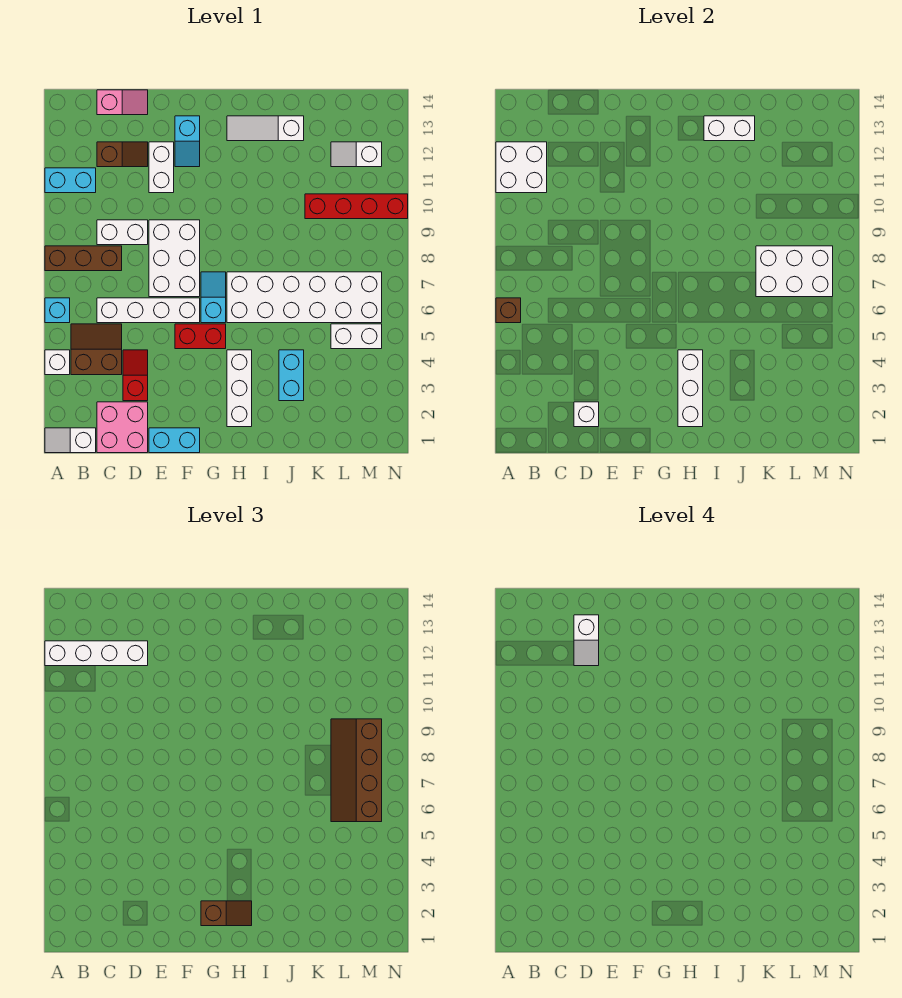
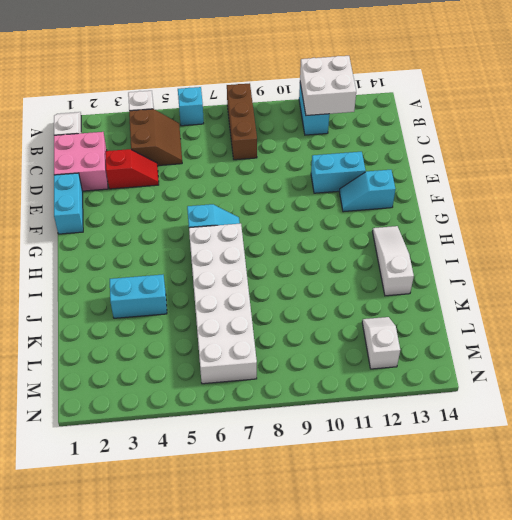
cyan 1x2 brick [311,152,366,193] -> white 1x2 brick [149,142,174,193]
none -> white 1x4 brick [97,298,200,323]
none -> white 1x2 brick [97,220,148,245]
none -> brown 1x2 slope [97,142,148,167]
none -> pink 1x2 slope [97,90,148,115]

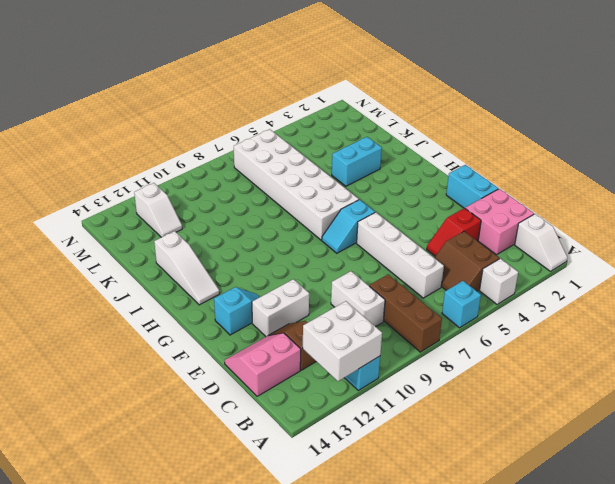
pink 2x2 slope [225,333,301,396] -> pink 1x2 slope [97,90,148,115]
none -> white 2x3 brick [149,220,200,297]
none -> red 1x2 brick [175,324,226,349]
none -> white 1x3 brick [227,350,252,427]
none -> red 1x4 brick [305,194,408,219]

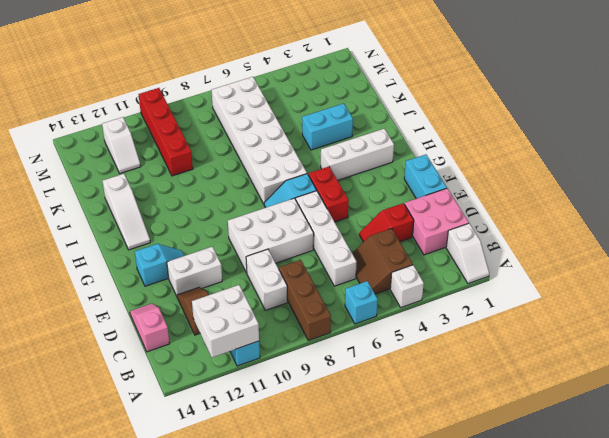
none -> white 1x2 brick [331,324,382,349]
none -> brown 1x1 brick [496,298,521,323]
none -> white 1x1 brick [574,402,599,427]
none -> white 1x3 brick [678,350,703,427]

